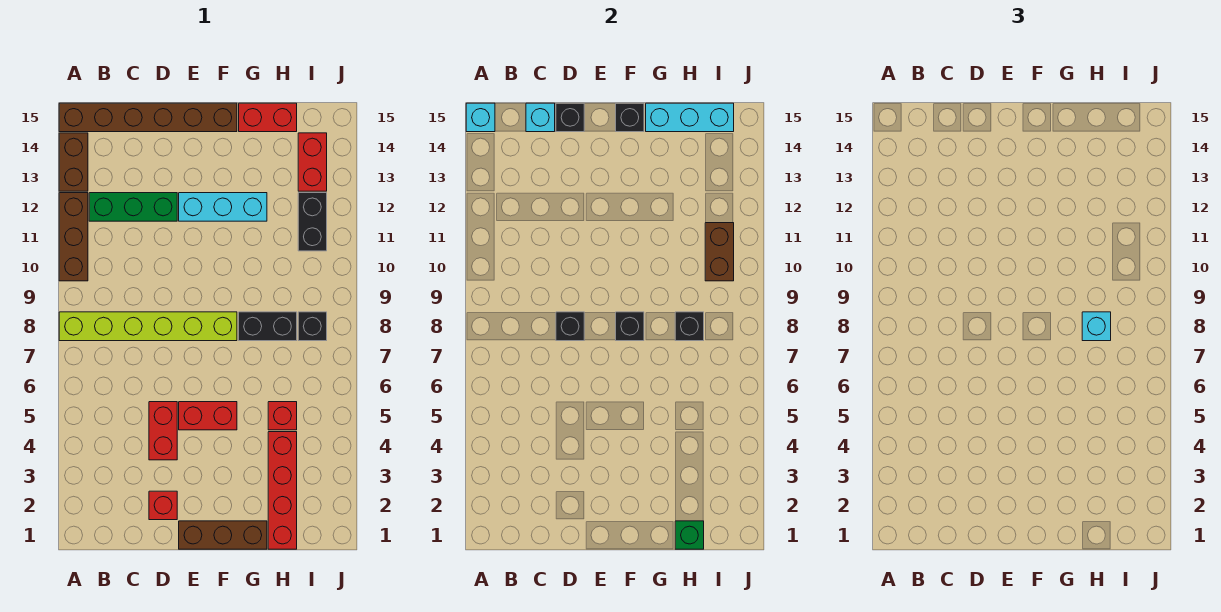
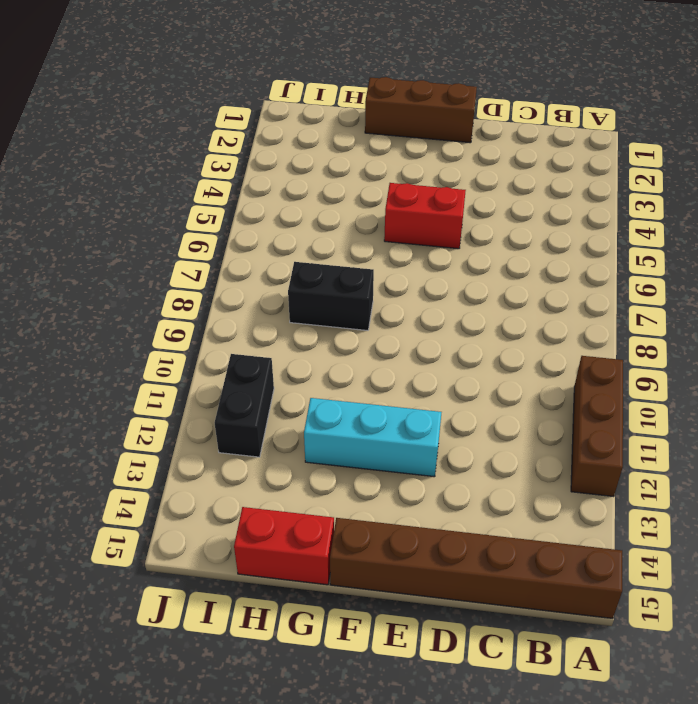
none -> lime 1x6 brick [59,312,237,341]
none -> brown 1x2 brick [59,133,88,191]
none -> green 1x3 brick [89,193,177,221]

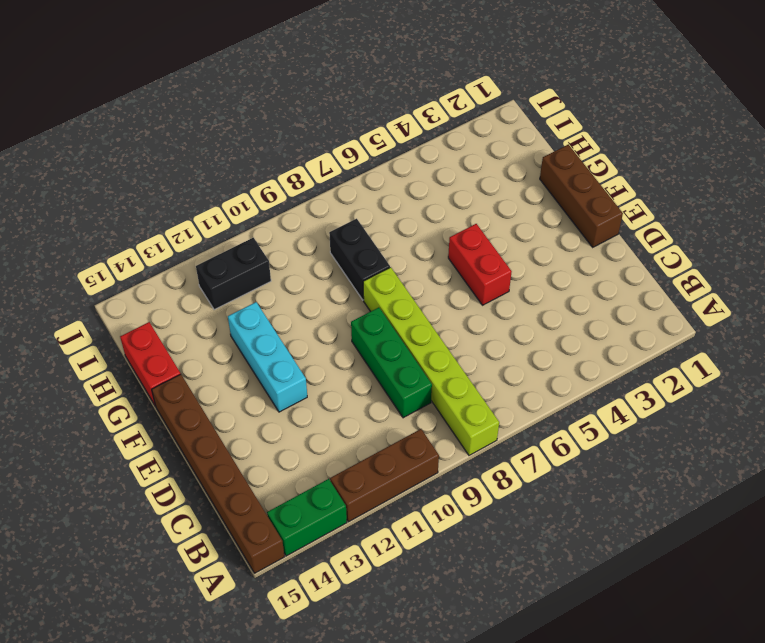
green 1x2 brick [267,479,347,556] -> brown 1x2 brick [59,133,88,191]
green 1x3 brick [351,307,432,418] -> green 1x3 brick moved to [89,193,177,221]
none -> red 1x1 brick [149,491,177,520]
none -> red 1x2 brick [149,402,177,460]
none -> red 1x4 brick [268,432,297,549]

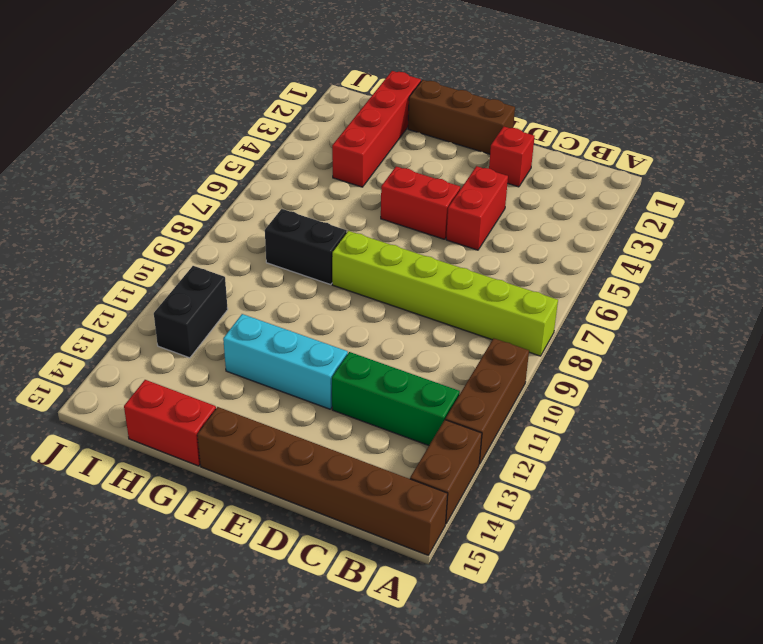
none -> red 1x1 brick [268,402,297,430]
none -> black 1x1 brick [298,312,327,341]
none -> red 1x2 brick [298,133,327,191]

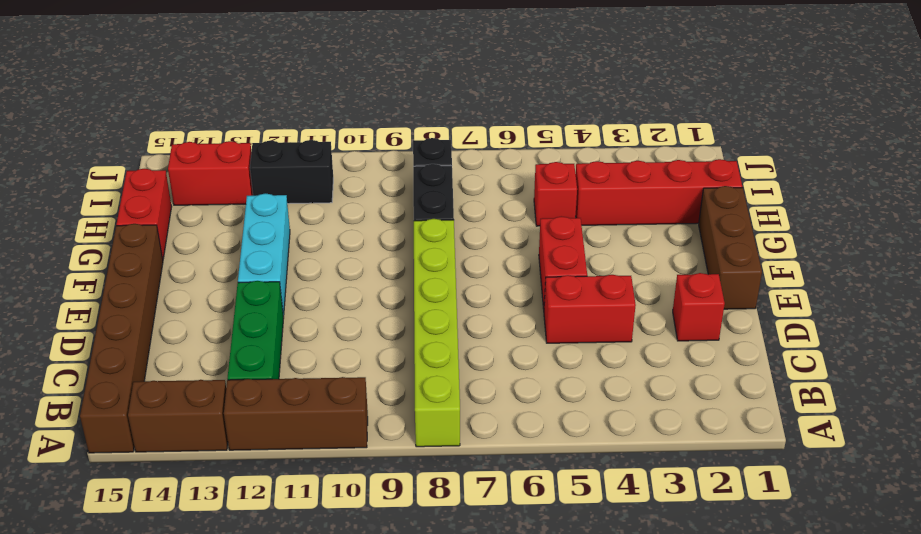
none -> cyan 1x1 brick [466,103,495,132]
none -> cyan 1x1 brick [526,103,555,132]
none -> black 1x1 brick [556,312,584,341]

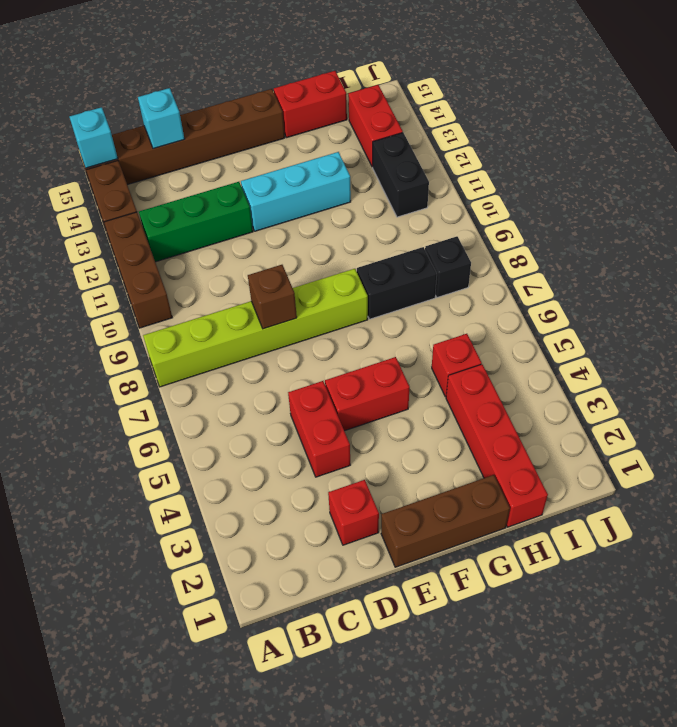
brown 1x1 brick [248,265,297,329] -> black 1x1 brick [556,312,584,341]
none -> black 1x1 brick [556,103,584,132]
none -> black 1x1 brick [616,312,644,341]
none -> black 1x1 brick [616,103,644,132]

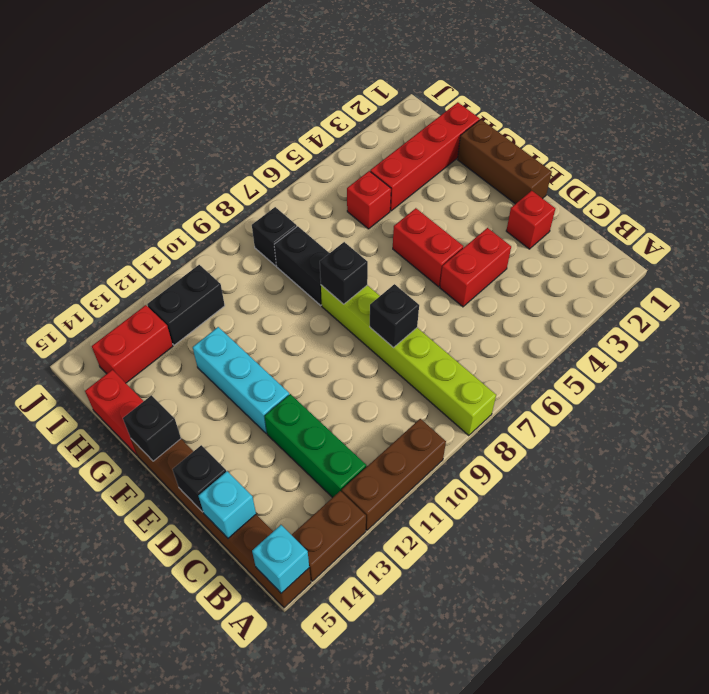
none -> cyan 1x3 brick [646,103,734,132]
none -> green 1x1 brick [675,521,704,549]
none -> black 1x1 brick [675,312,704,341]

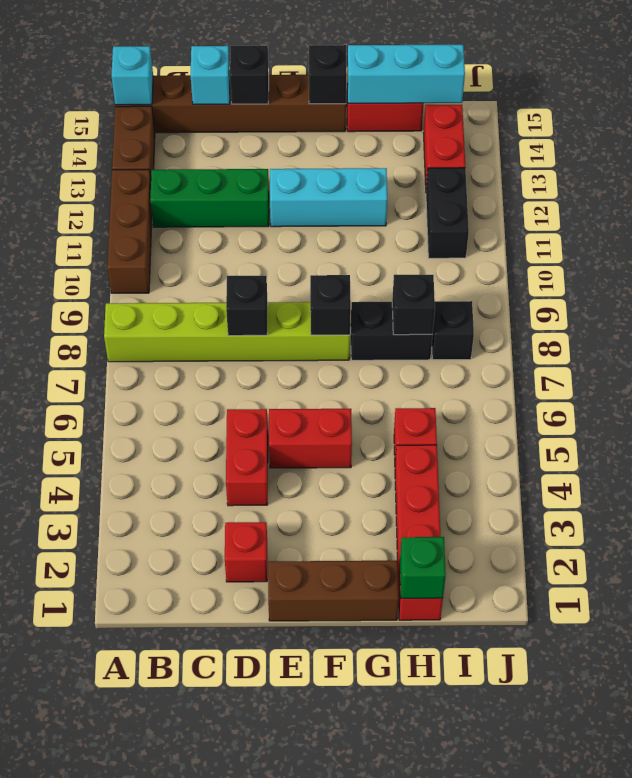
none -> brown 1x2 brick [705,223,734,281]
none -> cyan 1x1 brick [1082,312,1111,341]

